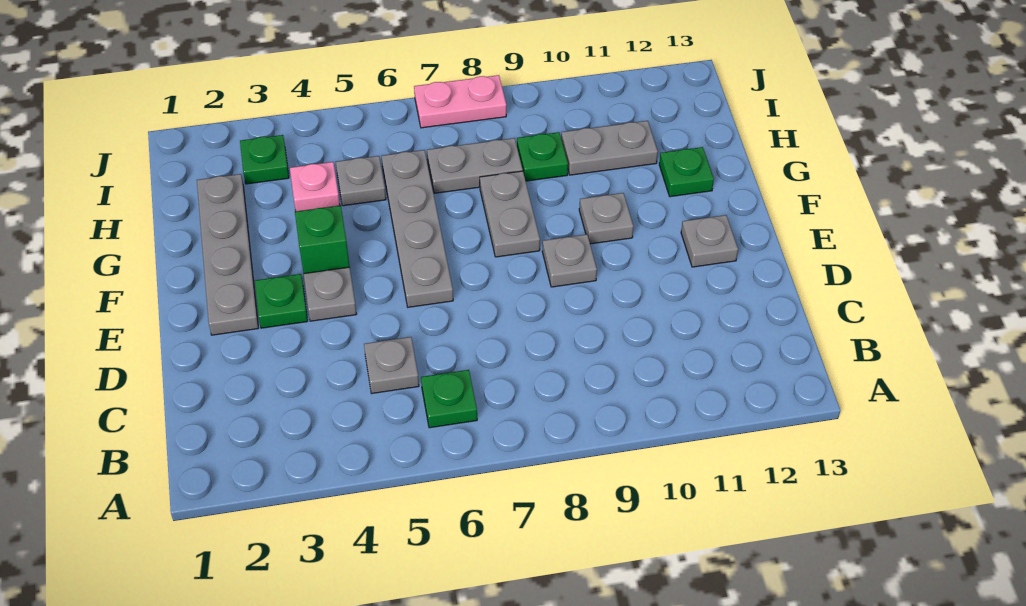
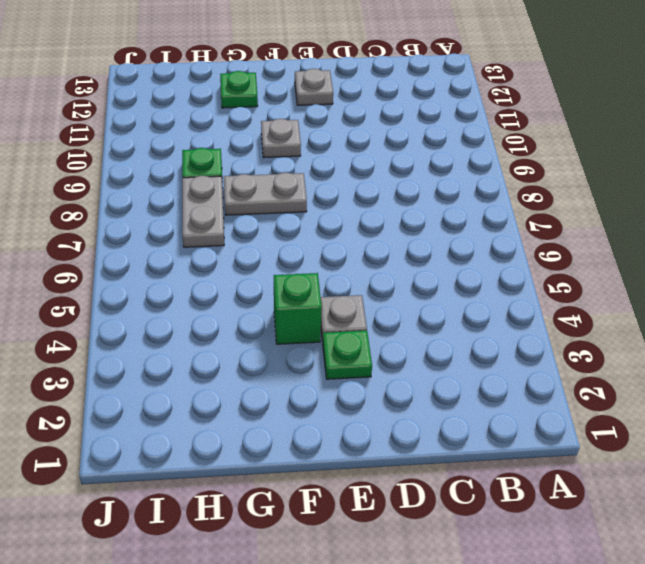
none -> green 1x1 plate [421,370,477,428]
none -> grey 1x1 plate [364,337,419,394]
none -> grey 1x4 plate [197,174,258,335]

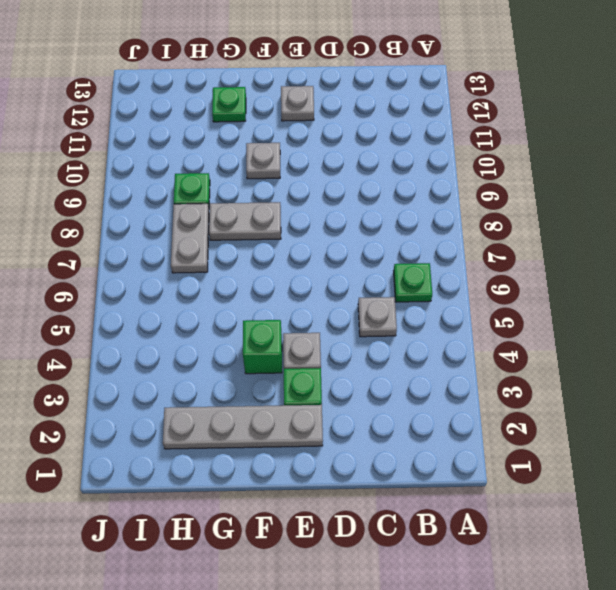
none -> grey 1x4 plate [382,150,453,307]
none -> grey 1x1 plate [542,234,597,287]
none -> pink 1x1 plate [290,162,340,212]

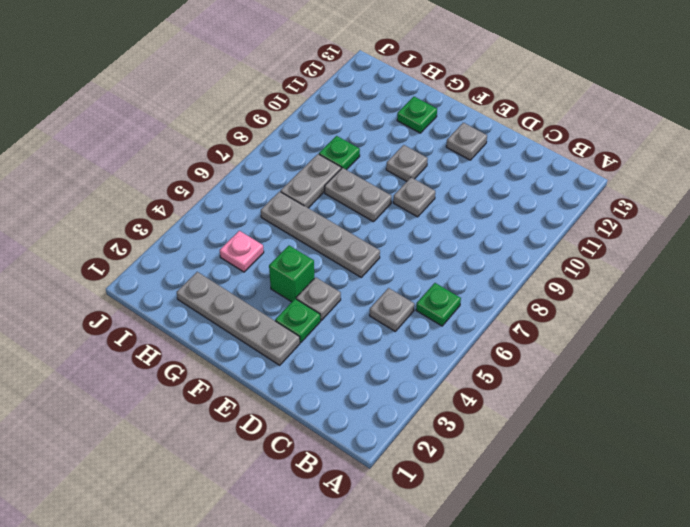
none -> grey 1x1 plate [336,156,386,206]
none -> grey 1x2 plate [561,121,658,175]
none -> green 1x1 plate [240,135,289,184]

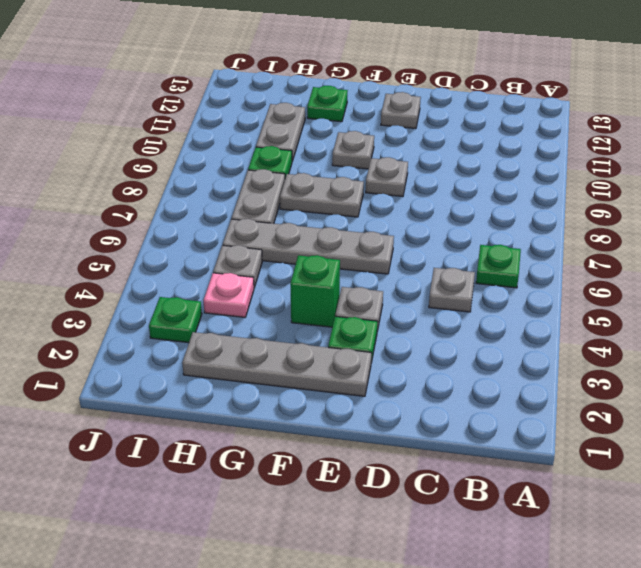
none -> pink 1x2 plate [414,75,506,128]

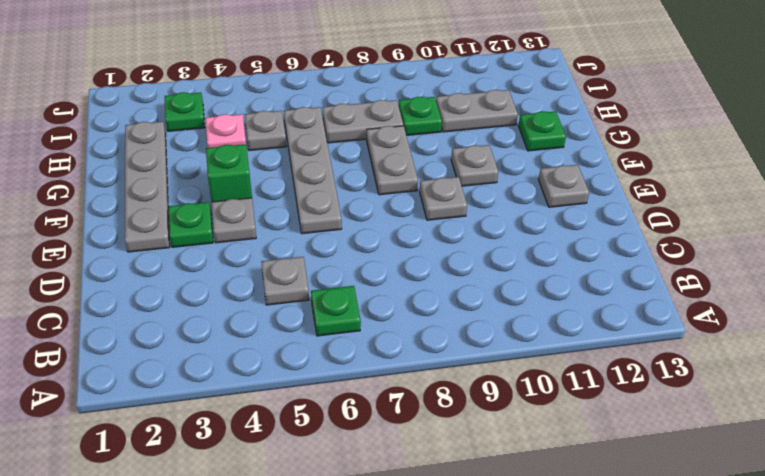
none -> pink 1x2 plate [414,75,506,128]

